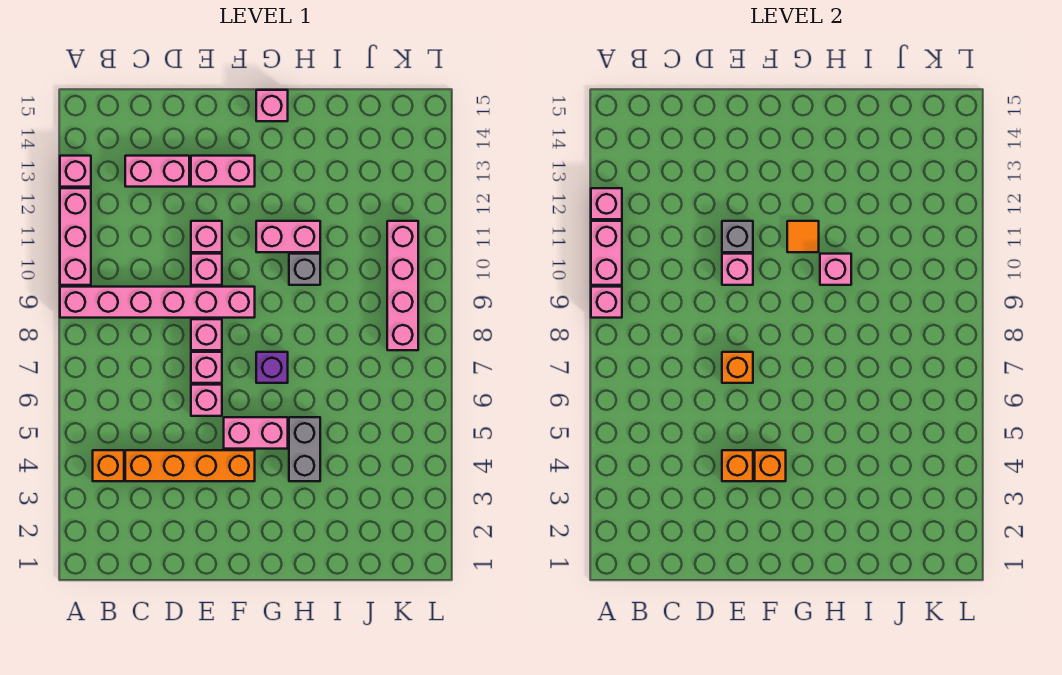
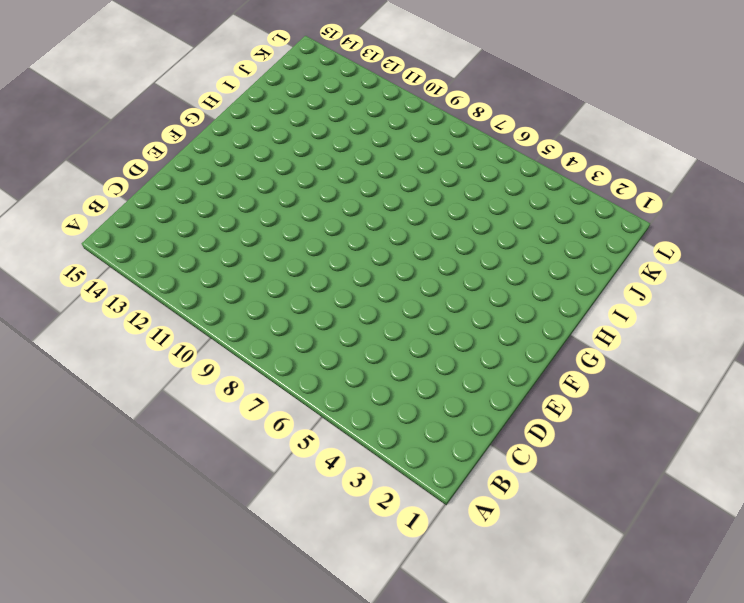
none -> pink 1x6 brick [60,287,255,318]
none -> pink 1x3 brick [60,188,91,285]
none -> pink 1x1 brick [60,156,91,187]

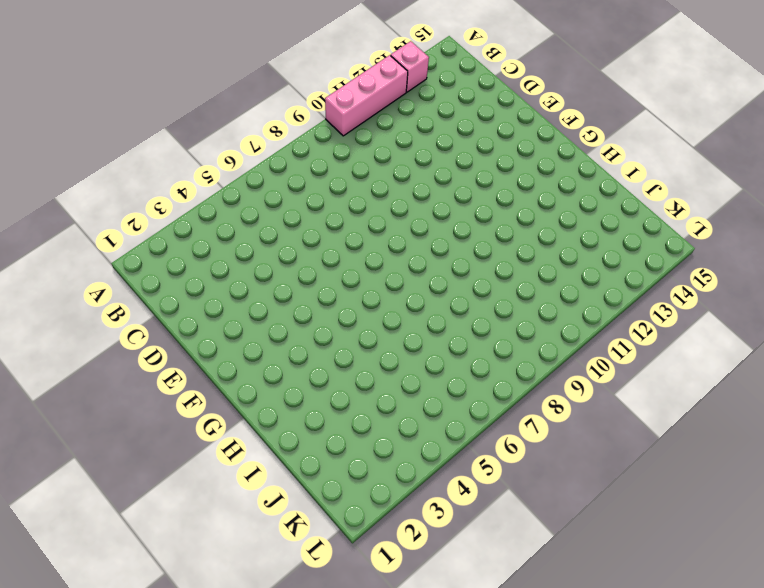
none -> pink 1x6 brick [60,287,255,318]
none -> orange 1x1 brick [93,450,124,481]
none -> orange 1x4 brick [125,450,255,481]

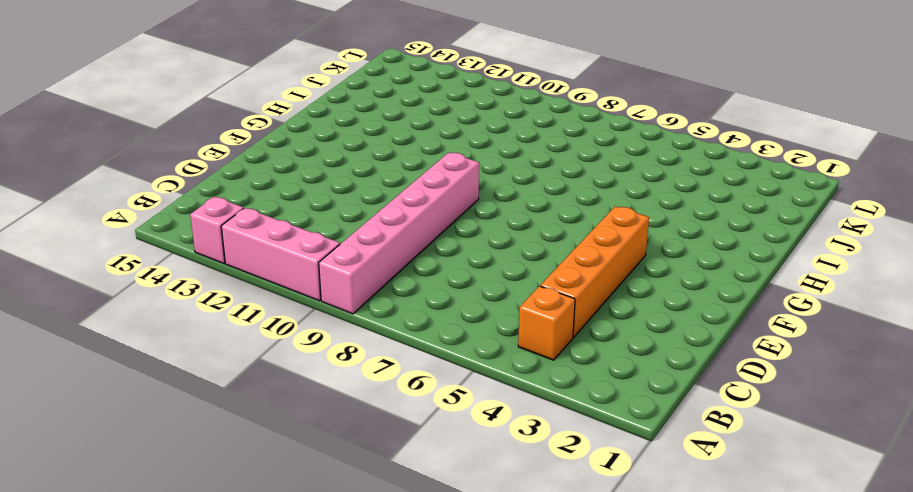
none -> pink 1x2 brick [125,156,189,187]
none -> pink 1x1 brick [191,385,222,416]
none -> pink 1x1 brick [191,352,222,383]

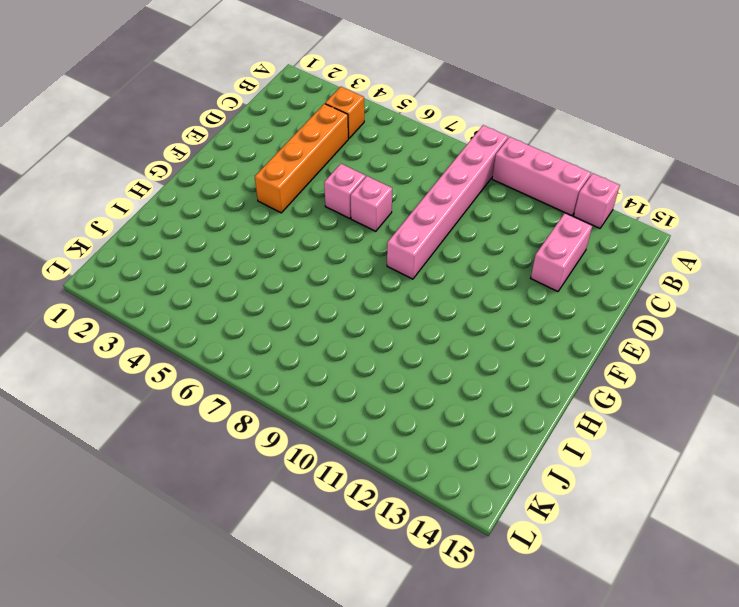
none -> pink 1x1 brick [191,319,222,350]
none -> pink 1x1 brick [191,254,222,285]
none -> pink 1x1 brick [191,221,222,252]

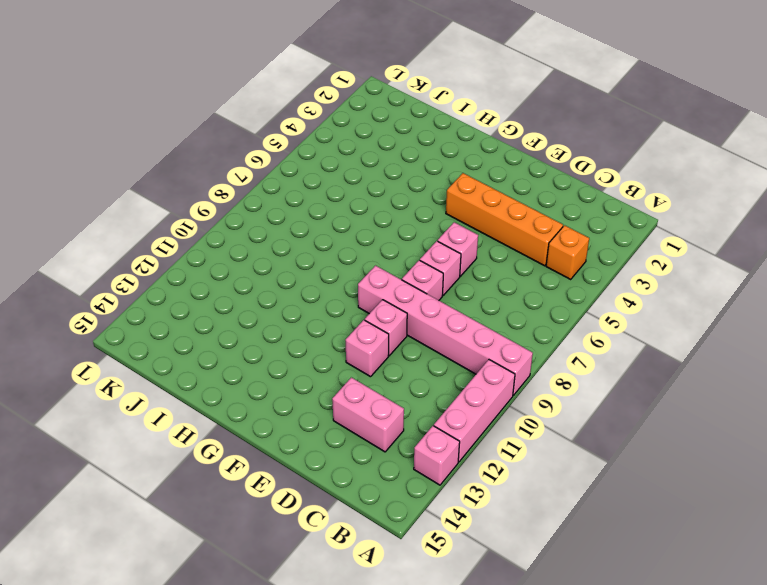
none -> pink 1x2 brick [191,156,255,187]
none -> pink 1x2 brick [224,417,288,449]
none -> purple 1x1 brick [256,352,288,383]

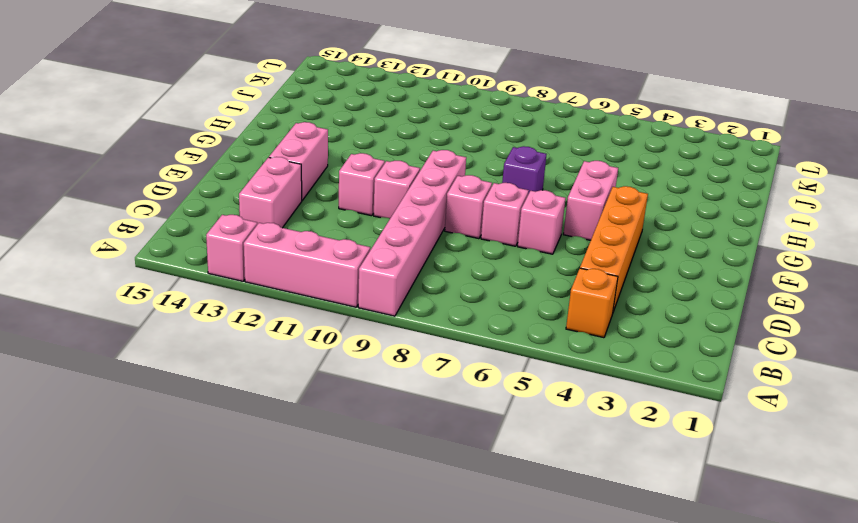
none -> pink 1x2 brick [256,221,320,252]
none -> pink 1x1 brick [256,90,288,121]
none -> grey 1x2 brick [289,417,320,481]

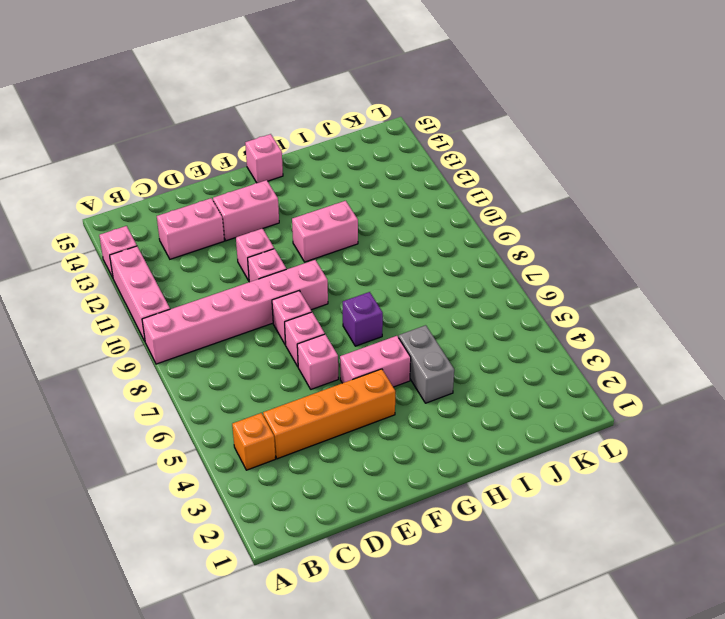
none -> grey 1x1 brick [289,254,320,285]
none -> pink 1x4 brick [387,221,418,350]
none -> pink 1x1 brick [591,287,622,318]

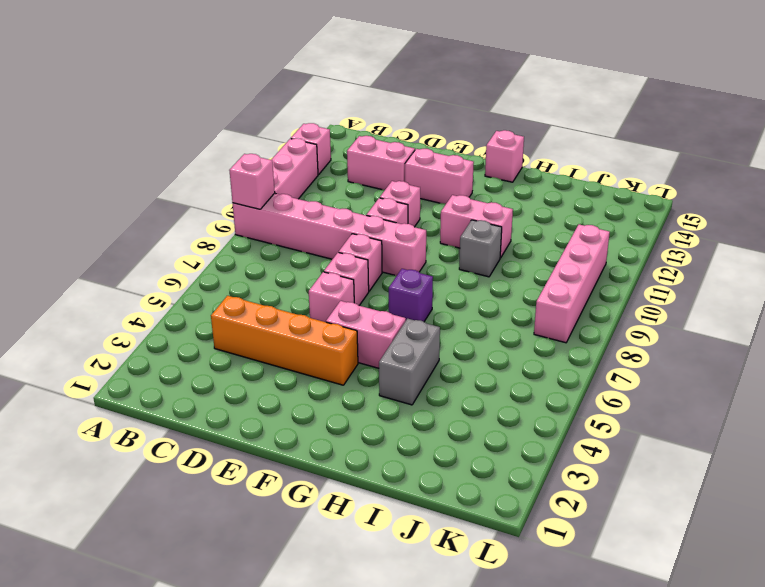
none -> orange 1x1 brick [93,450,124,481]
none -> pink 1x2 brick [591,221,622,285]
none -> pink 1x1 brick [591,188,622,219]

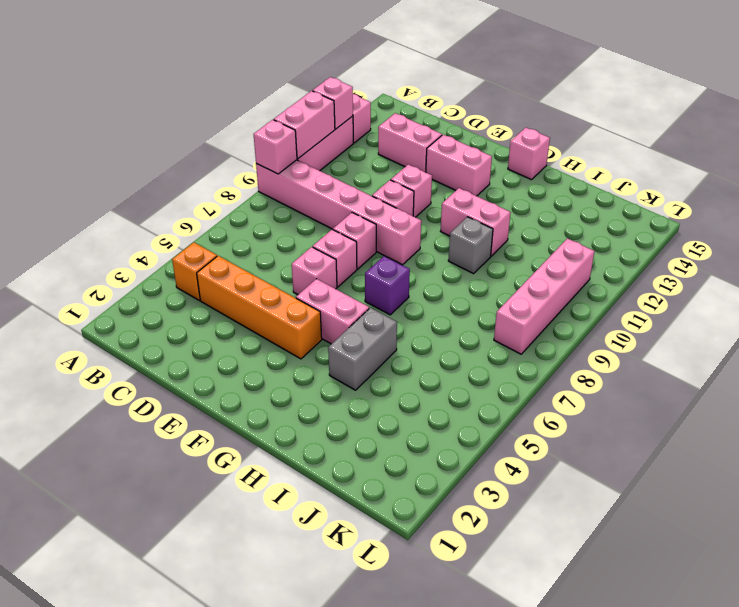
none -> orange 1x1 brick [722,450,753,481]
none -> orange 1x1 brick [722,352,753,383]
none -> pink 1x1 brick [722,254,753,285]

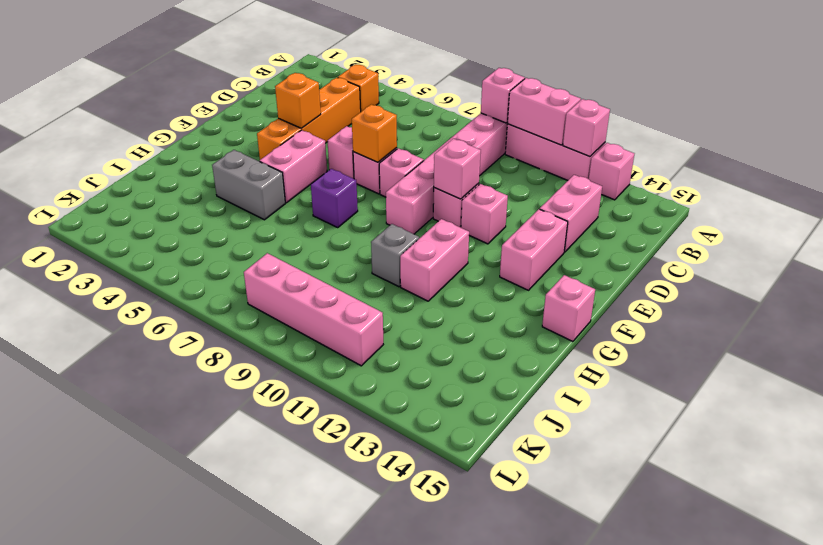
none -> grey 1x1 brick [722,221,753,252]
none -> orange 1x1 brick [755,450,786,481]
none -> orange 1x1 tile [787,221,819,252]

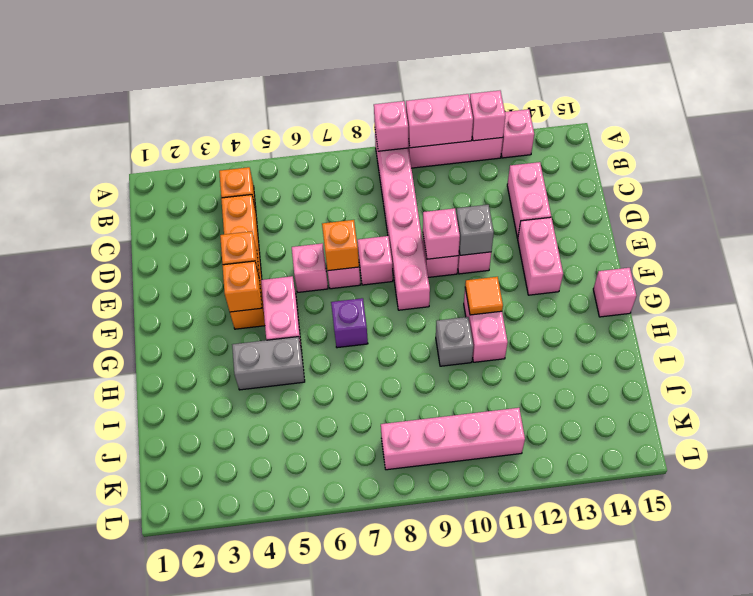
none -> pink 1x1 brick [820,254,851,285]

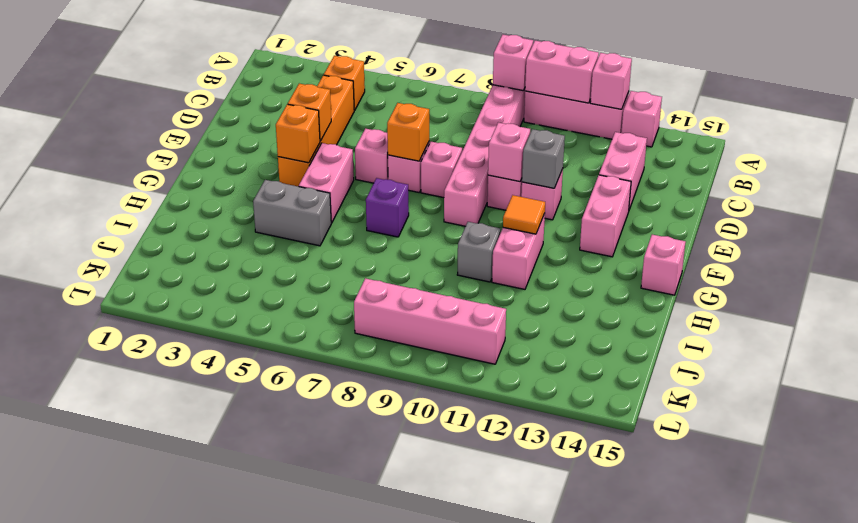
none -> pink 1x1 brick [820,254,851,285]

